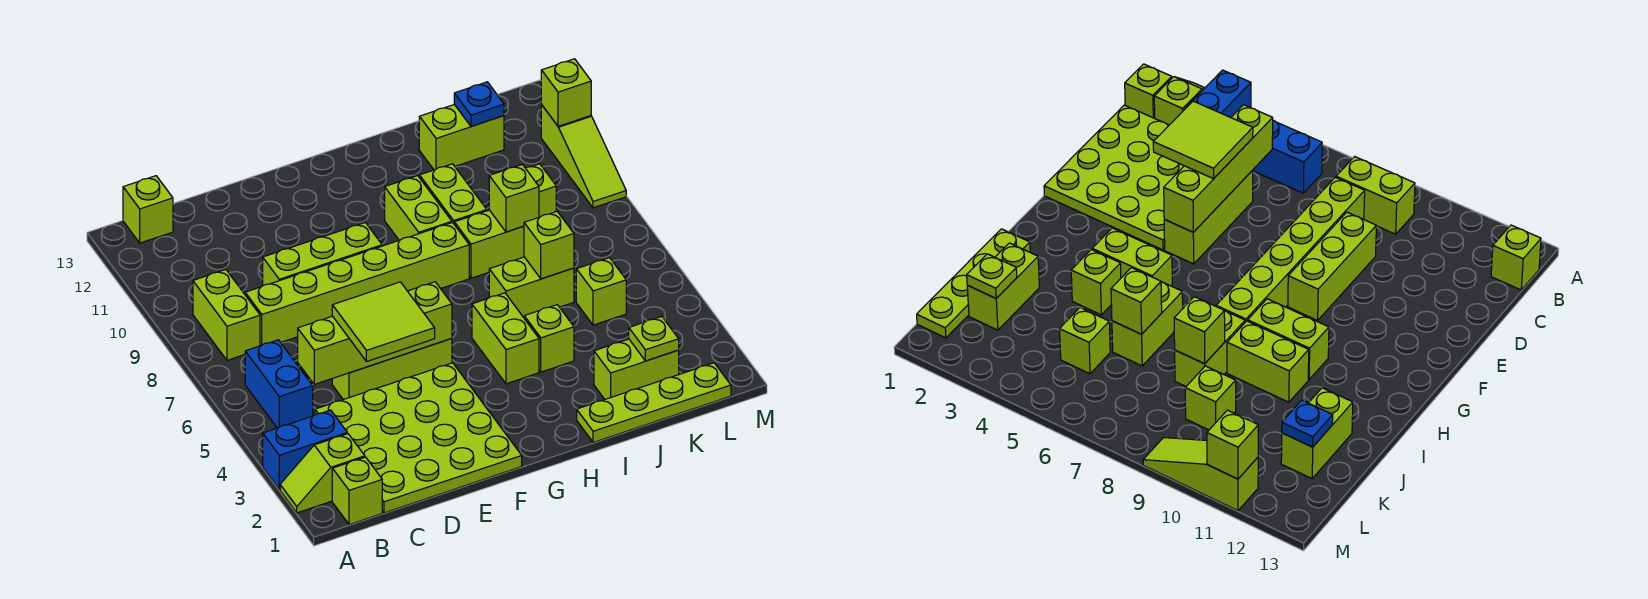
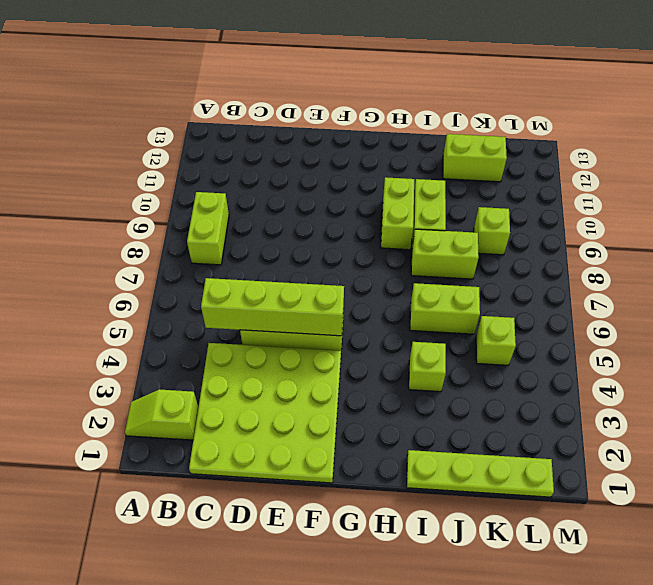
none -> blue 1x2 brick [263,410,347,489]
none -> lime 1x1 brick [332,457,382,525]
none -> blue 1x2 brick [245,340,313,428]

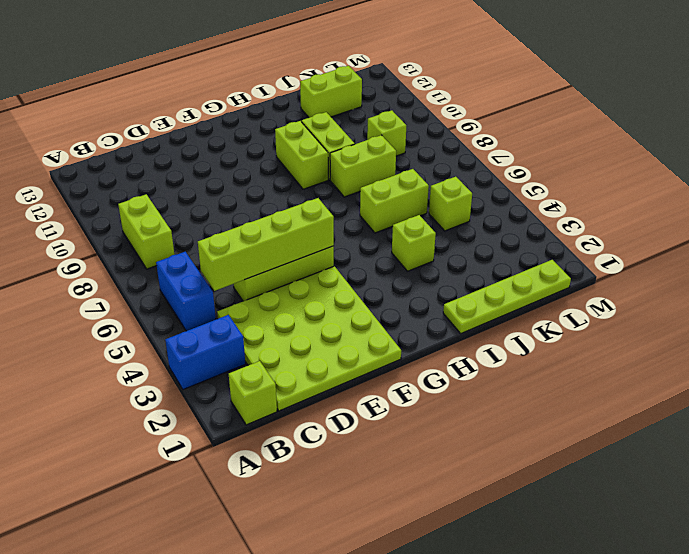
none -> lime 1x2 slope [280,434,365,513]
none -> lime 1x1 brick [123,176,173,243]
none -> lime 1x6 brick [245,223,469,346]

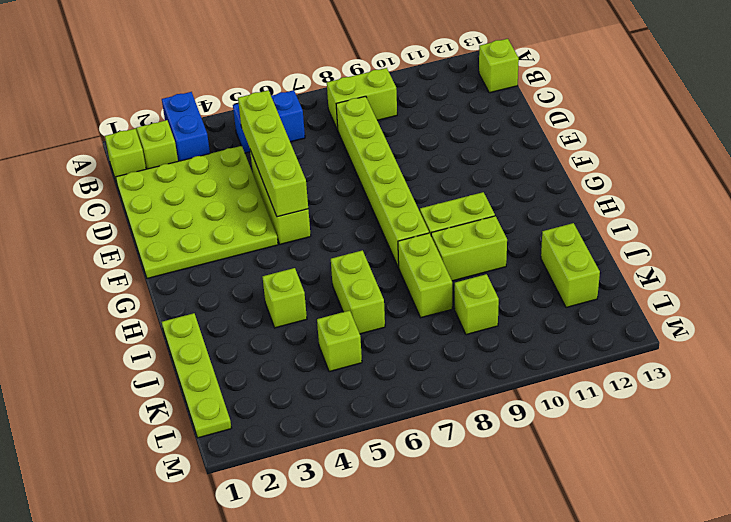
none -> lime 1x3 brick [263,223,382,286]
none -> lime 1x2 brick [472,293,539,384]
none -> lime 1x2 brick [594,339,679,399]

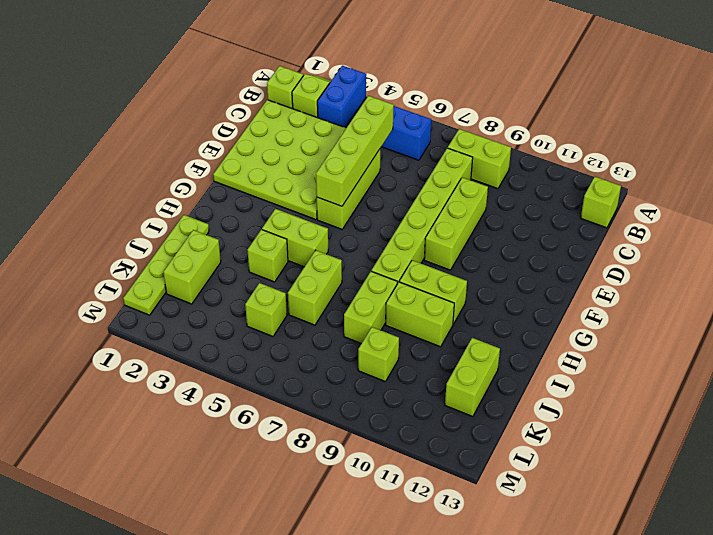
none -> lime 1x3 slope [541,105,626,208]
none -> lime 1x1 brick [524,211,574,279]
none -> lime 1x1 brick [489,164,539,232]

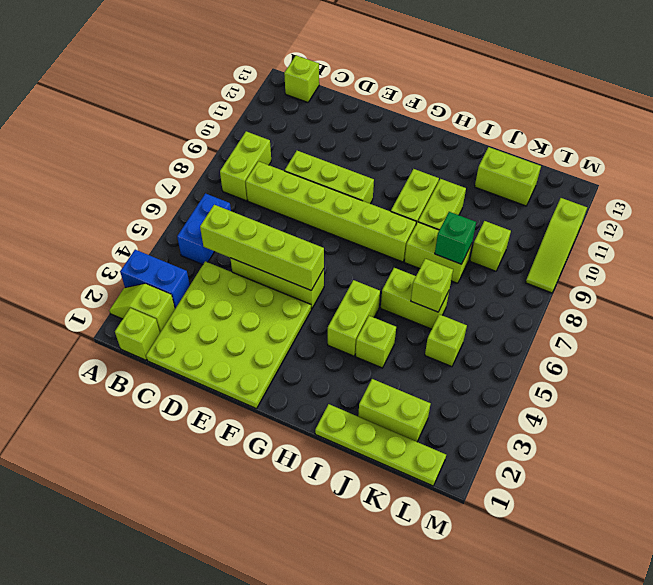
green 1x1 brick [435,212,476,264] -> lime 1x1 brick [489,164,539,232]
none -> lime 1x1 plate [629,317,679,361]
none -> blue 1x1 plate [454,82,504,126]
none -> lime 1x1 brick [541,59,591,126]

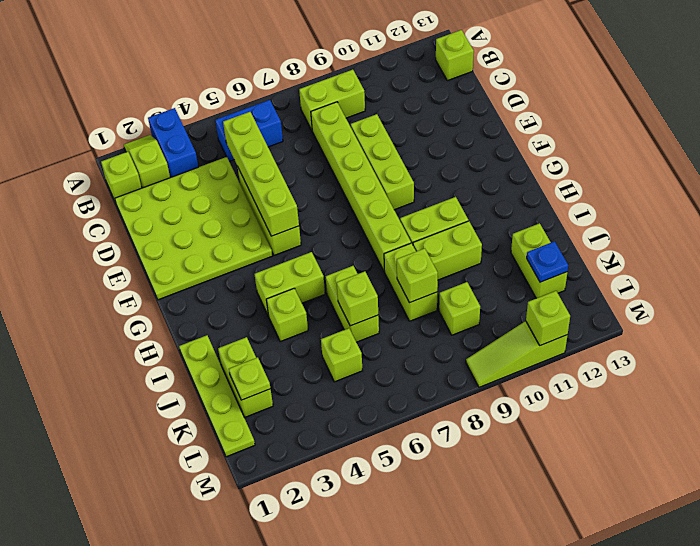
none -> lime 2x2 tile [332,282,435,362]

